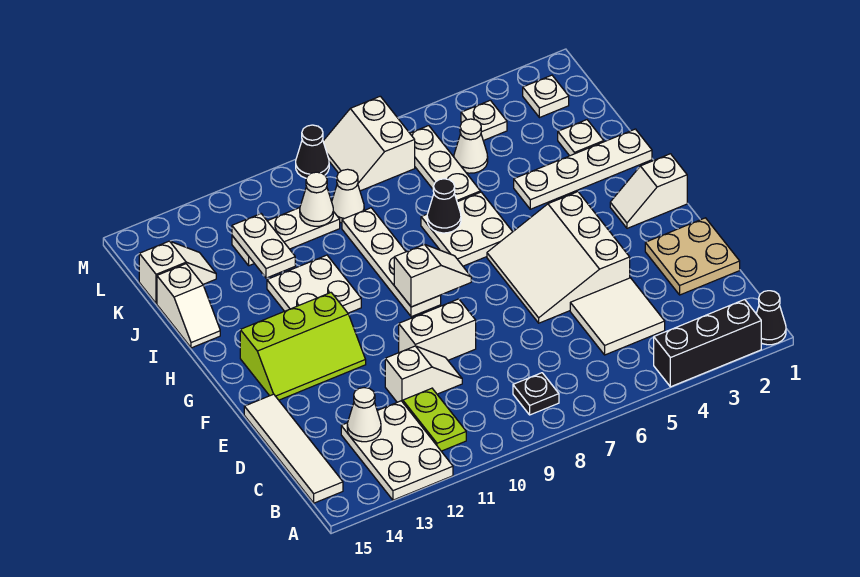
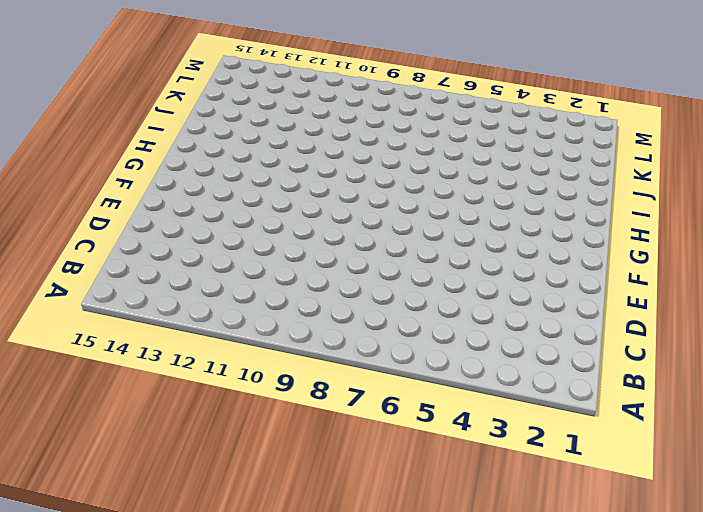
none -> black 1x1 cone [756,291,786,345]
none -> black 1x3 brick [654,300,761,387]
none -> white 2x3 plate [341,401,453,500]
none -> black 1x1 plate [513,373,559,415]

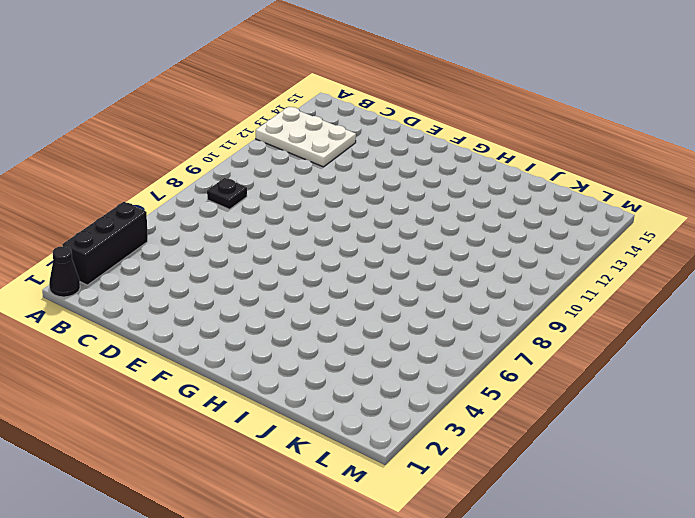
none -> lime 1x2 plate [403,388,466,451]
none -> white 1x4 tile [244,394,343,503]
none -> white 2x2 tile [570,278,665,355]
none -> tan 2x2 plate [645,218,740,295]

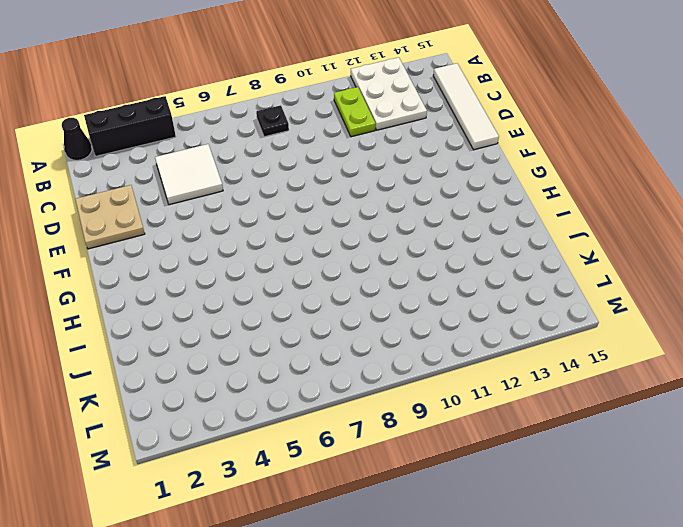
none -> white 1x2 slope [385,346,462,402]
none -> white 3x3 slope [487,192,630,323]
none -> white 1x2 brick [399,299,476,360]
none -> lime 2x3 slope [240,293,366,400]

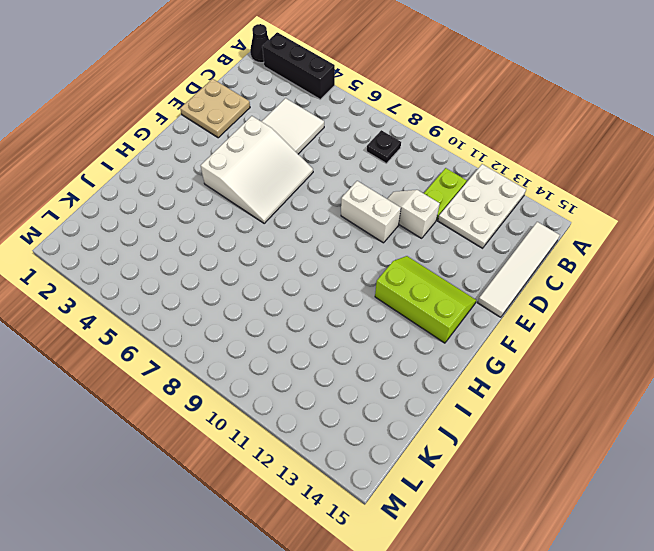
none -> white 1x2 slope [610,154,687,228]
none -> white 1x4 plate [342,208,441,317]
none -> white 2x2 plate [421,192,512,266]
none -> white 2x2 plate [267,255,361,313]

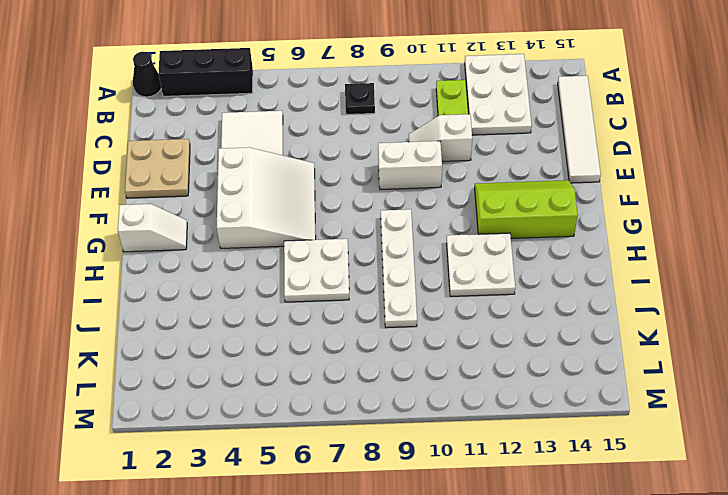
none -> white 1x4 plate [514,129,652,209]
none -> white 1x2 slope [157,264,220,348]
none -> white 1x1 plate [558,120,604,156]
none -> white 1x3 plate [410,126,480,202]

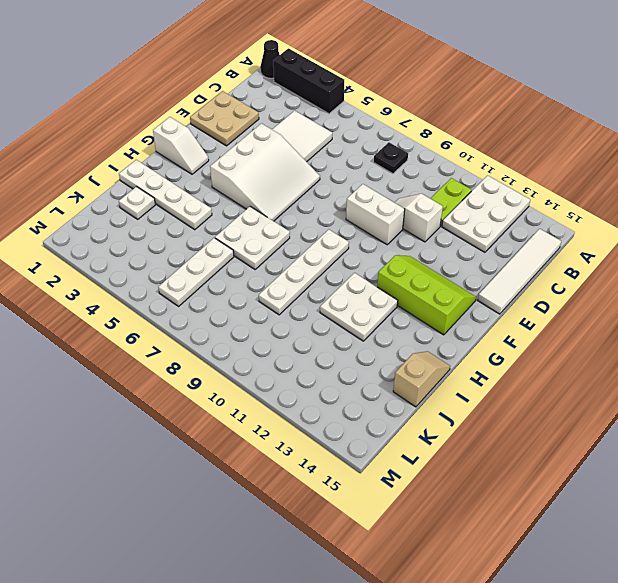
tan 1x2 slope [393,351,450,407] -> white 1x2 slope [157,264,220,348]
none -> white 1x1 cone [454,119,488,173]
none -> white 1x1 cone [332,169,364,223]
none -> white 1x3 plate [232,208,340,266]
none -> white 1x2 slope [139,241,216,304]

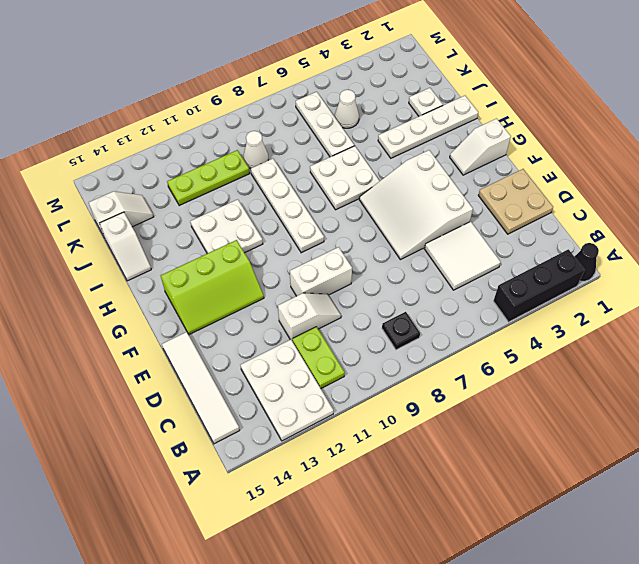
lime 1x3 plate [167,150,250,206] -> white 1x3 plate [232,208,340,266]
none -> white 1x1 plate [523,75,569,118]
none -> white 1x1 plate [461,100,507,141]
none -> white 2x2 slope [323,96,415,191]
none -> black 1x1 cone [296,125,329,178]

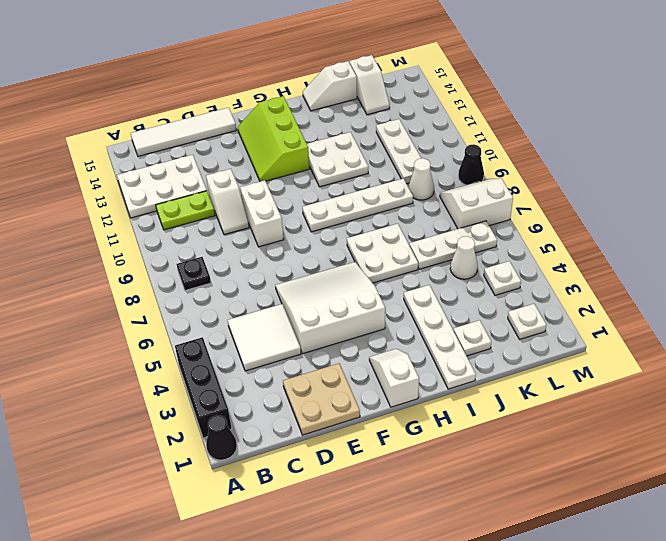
none -> white 1x1 cone [347,388,381,442]
none -> white 1x2 slope [394,244,471,307]
none -> black 1x1 cone [427,179,461,233]
none -> white 1x2 plate [232,214,295,278]

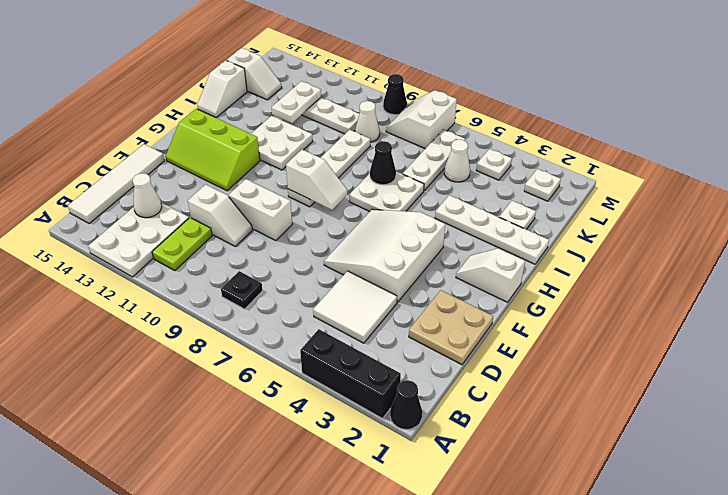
none -> white 1x1 cone [300,172,333,226]

